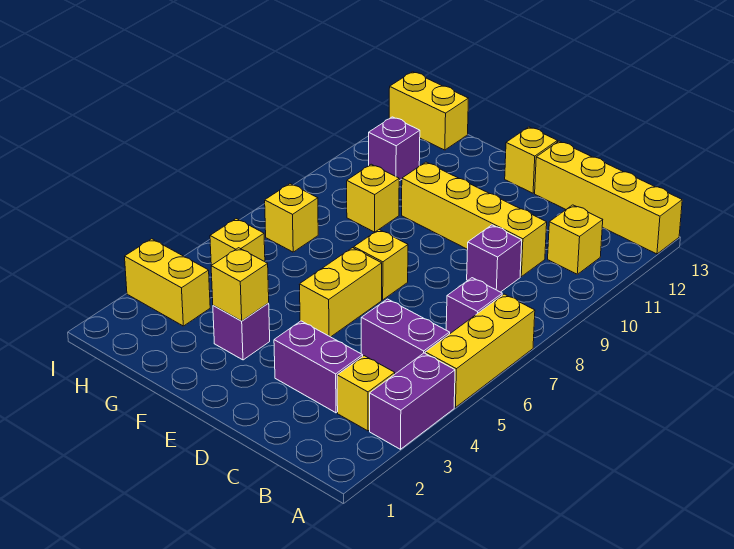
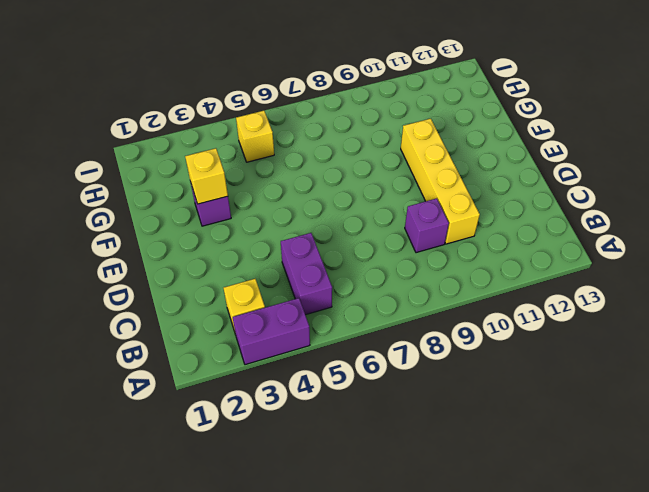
none -> yellow 1x3 brick [425,294,535,407]
none -> yellow 1x4 brick [535,141,682,254]
none -> purple 1x1 brick [446,278,502,333]

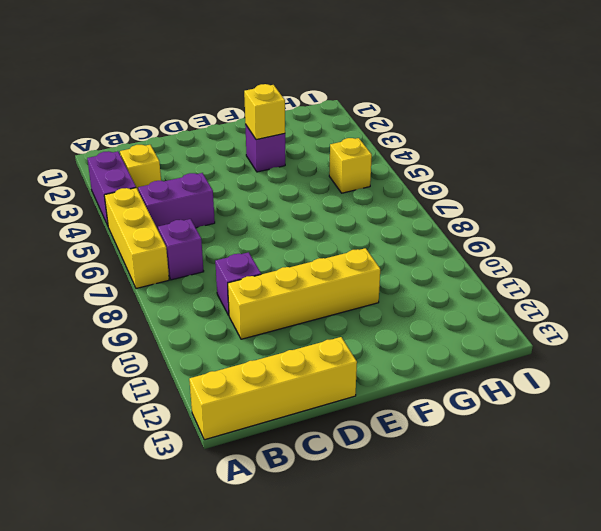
none -> yellow 1x1 brick [548,205,603,274]
none -> purple 1x2 brick [274,321,363,413]
none -> yellow 1x2 brick [299,248,382,337]

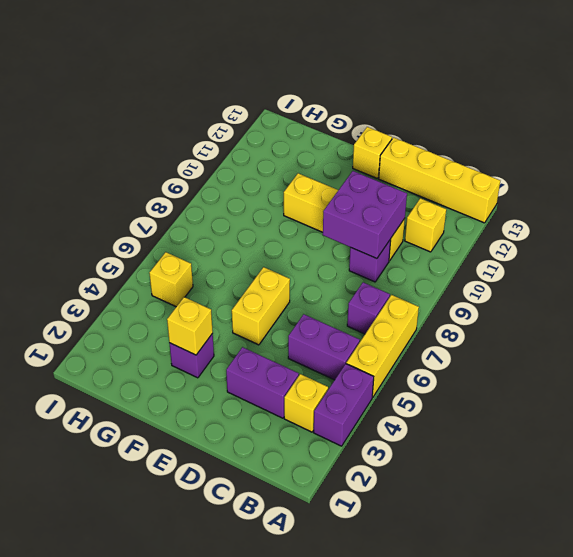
purple 2x2 brick [323,171,407,259] -> none
none -> yellow 1x1 brick [354,230,408,300]
none -> yellow 1x1 brick [347,164,399,232]
none -> yellow 1x2 brick [125,239,210,326]

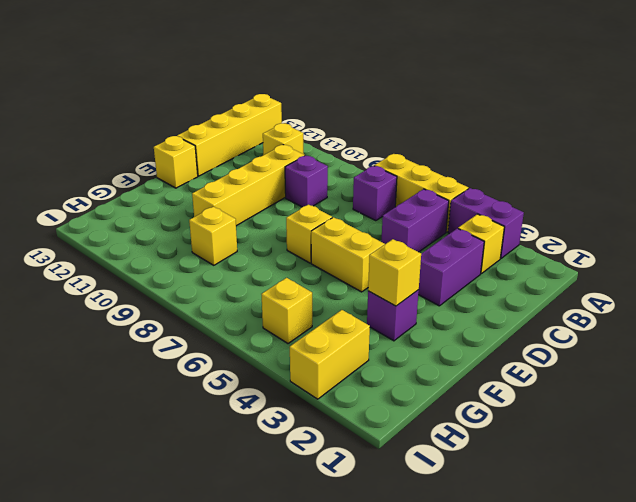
none -> yellow 1x1 brick [265,184,318,252]
none -> purple 1x1 brick [369,117,420,181]
none -> yellow 1x2 brick [389,72,469,150]

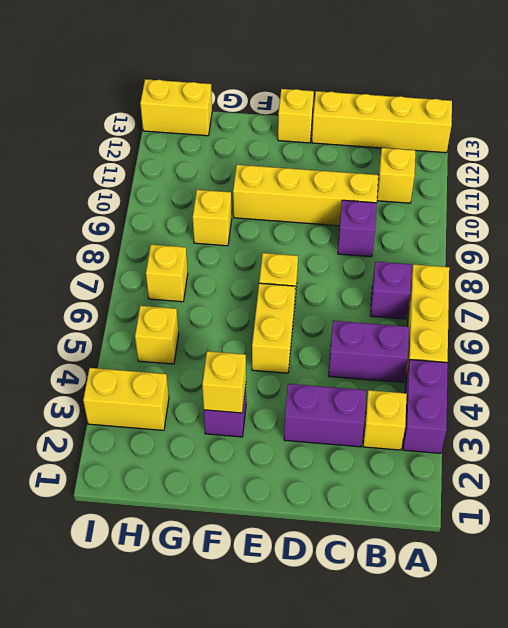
none -> purple 1x1 brick [369,117,420,181]

